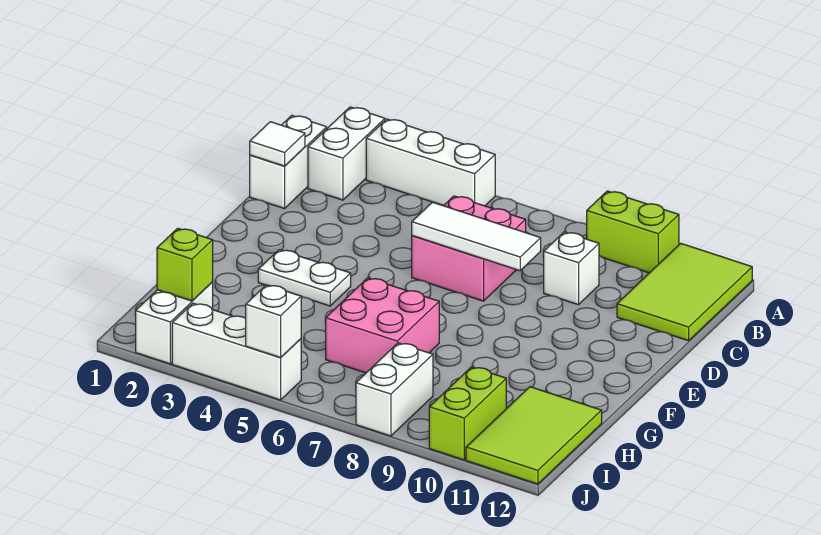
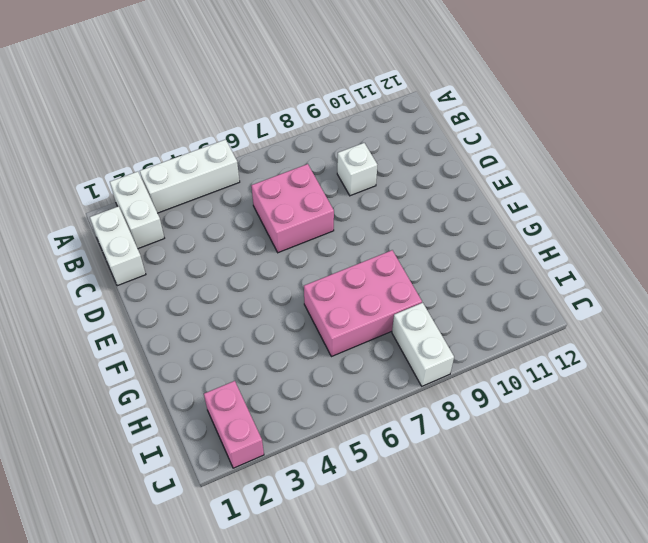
pink 2x3 brick [304,250,422,357] -> pink 2x2 brick [326,278,439,373]
pink 1x2 brick [204,381,264,468] -> white 1x2 brick [136,282,213,364]
none -> lime 1x2 brick [587,191,679,273]
none -> lime 2x3 tile [617,243,752,341]
none -> white 1x2 plate [258,250,351,306]

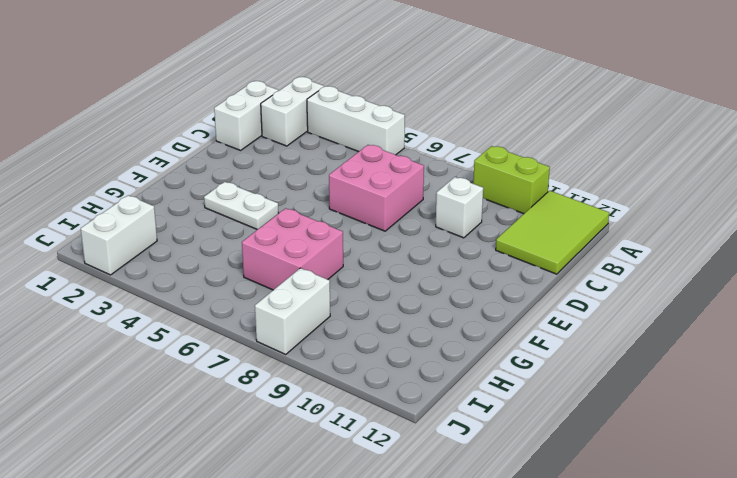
none -> lime 2x3 tile [466,387,602,484]
none -> lime 1x2 brick [429,367,506,460]
none -> white 1x3 brick [172,303,301,400]

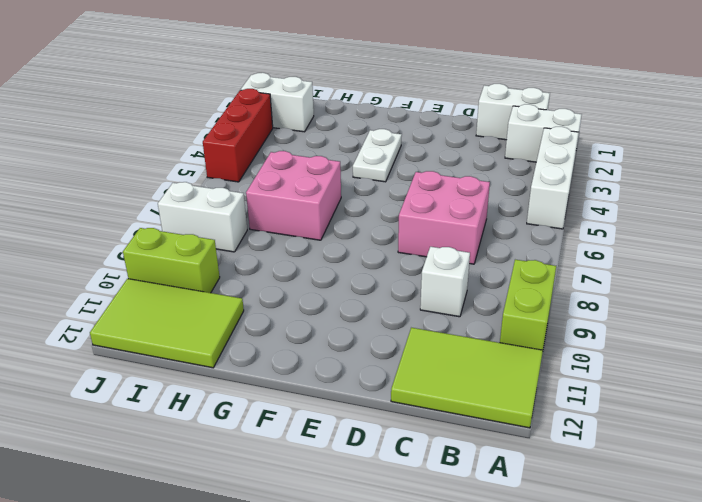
red 1x3 brick [203,89,273,182] -> white 1x3 brick [172,303,301,400]
none -> white 1x1 tile [250,122,305,166]
none -> white 1x3 tile [412,202,541,271]
none -> lime 1x1 brick [157,228,213,301]

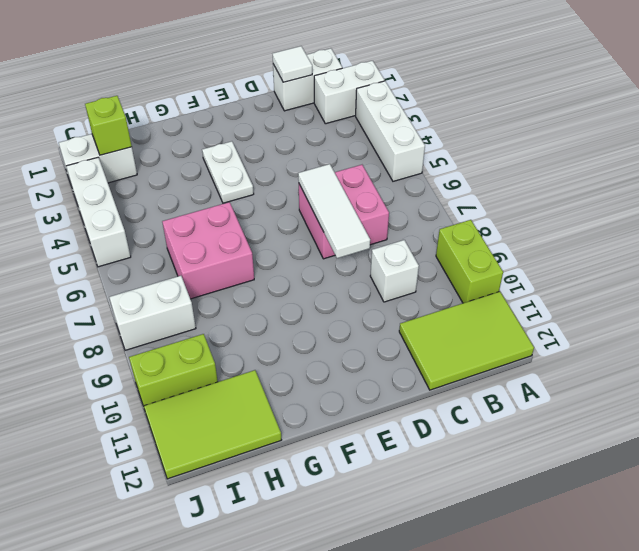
none -> white 1x1 brick [246,285,301,358]

